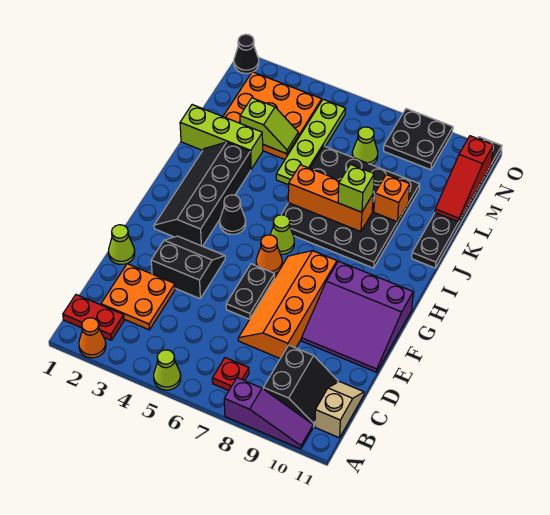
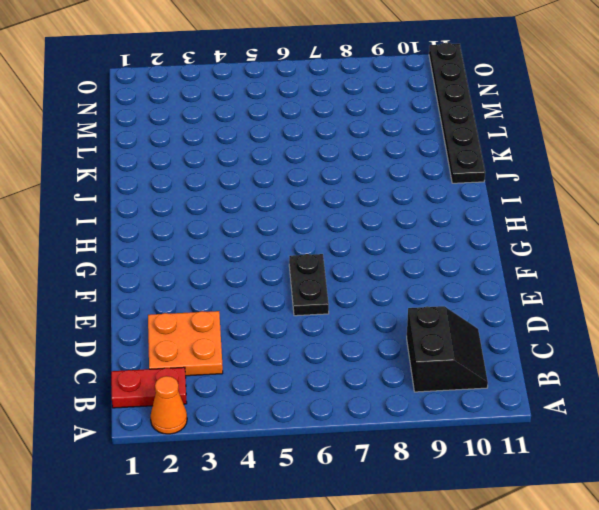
none -> lime 1x1 cone [154,350,181,390]
none -> purple 1x3 slope [224,378,313,449]
none -> red 1x1 plate [212,358,249,391]
none -> tan 1x2 slope [315,382,364,438]

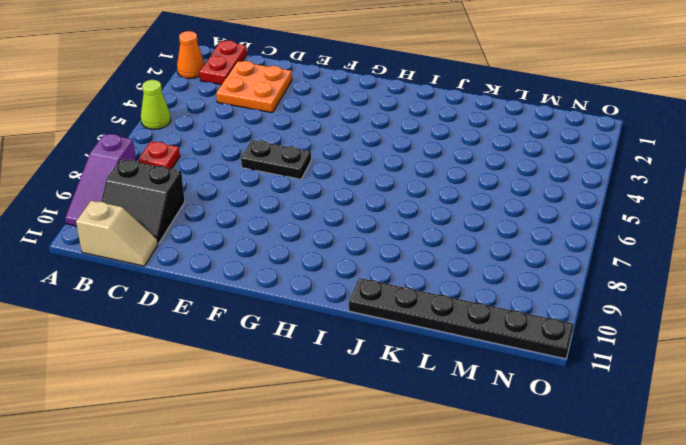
none -> orange 2x4 slope [238,251,337,358]
none -> lime 1x1 cone [109,225,135,264]
none -> black 2x2 slope [151,236,225,299]
none -> purple 3x3 slope [301,261,413,372]

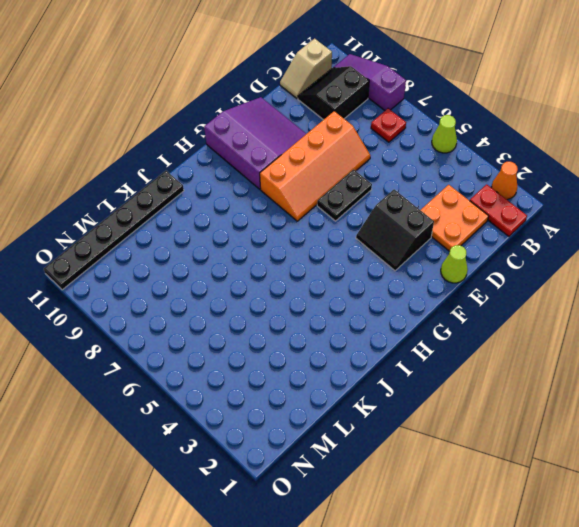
none -> black 2x4 slope [154,142,251,246]
none -> orange 1x1 cone [256,235,282,274]
none -> black 1x1 cone [220,195,246,234]
none -> lime 1x1 cone [270,215,294,254]

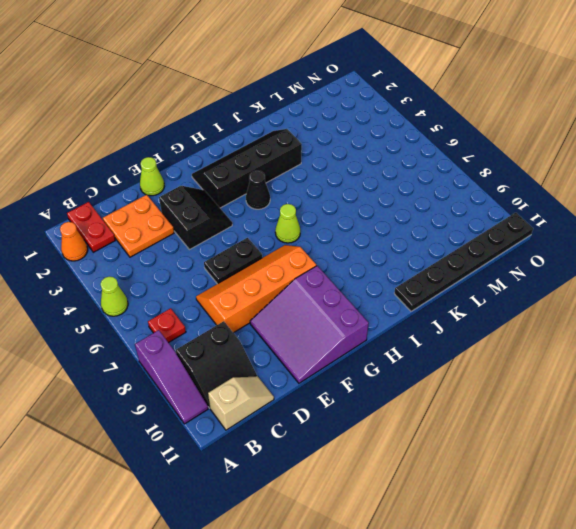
none -> orange 1x1 cone [256,235,282,274]
none -> black 4x4 plate [281,146,420,268]
none -> lime 1x3 brick [180,105,263,169]
none -> lime 1x4 plate [276,99,346,185]

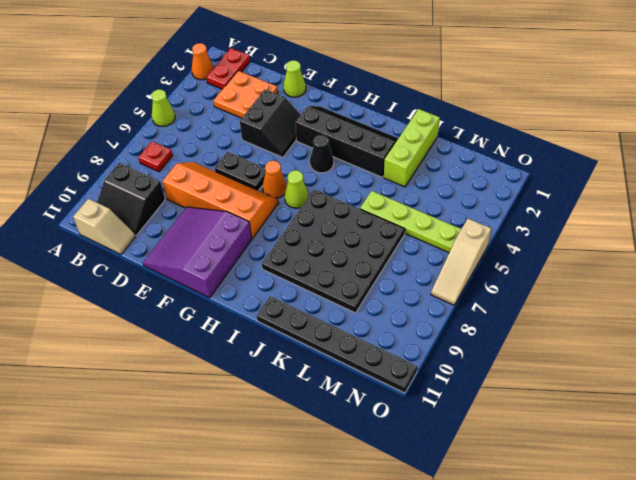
tan 1x3 slope [431,219,491,305] -> none
none -> purple 1x3 slope [224,378,313,449]
none -> orange 3x3 plate [223,72,322,159]
none -> lime 1x1 cone [352,127,378,165]
none -> black 2x2 plate [384,109,453,170]

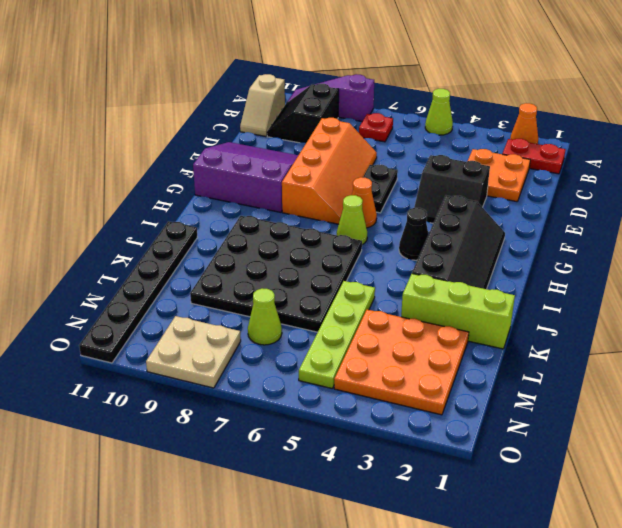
tan 2x2 plate [146,316,241,388] -> black 2x2 plate [384,109,453,170]
none -> lime 1x1 cone [109,225,135,264]
none -> black 1x1 cone [234,34,259,73]
none -> orange 1x3 brick [288,165,373,232]
none -> orange 1x1 brick [374,175,410,222]

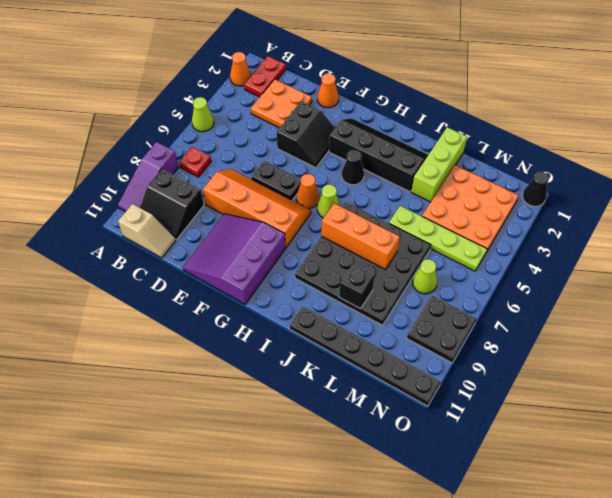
orange 1x1 cone [317,73,339,108] -> lime 1x1 cone [109,225,135,264]
orange 1x3 brick [321,203,400,270] -> orange 1x3 brick turned to [288,165,373,232]
black 1x1 brick [339,264,375,309] -> orange 1x1 brick [374,175,410,222]
none -> lime 1x2 slope [240,98,298,154]
none -> red 1x3 slope [435,136,493,222]
none -> lime 1x1 brick [338,164,374,212]

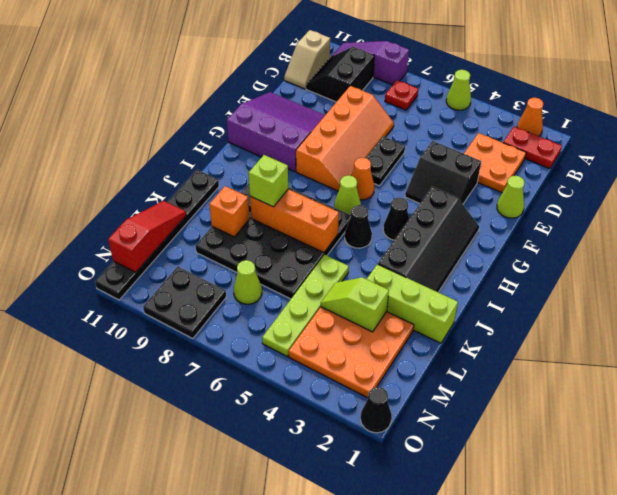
black 1x1 cone [345,205,372,248] -> none

